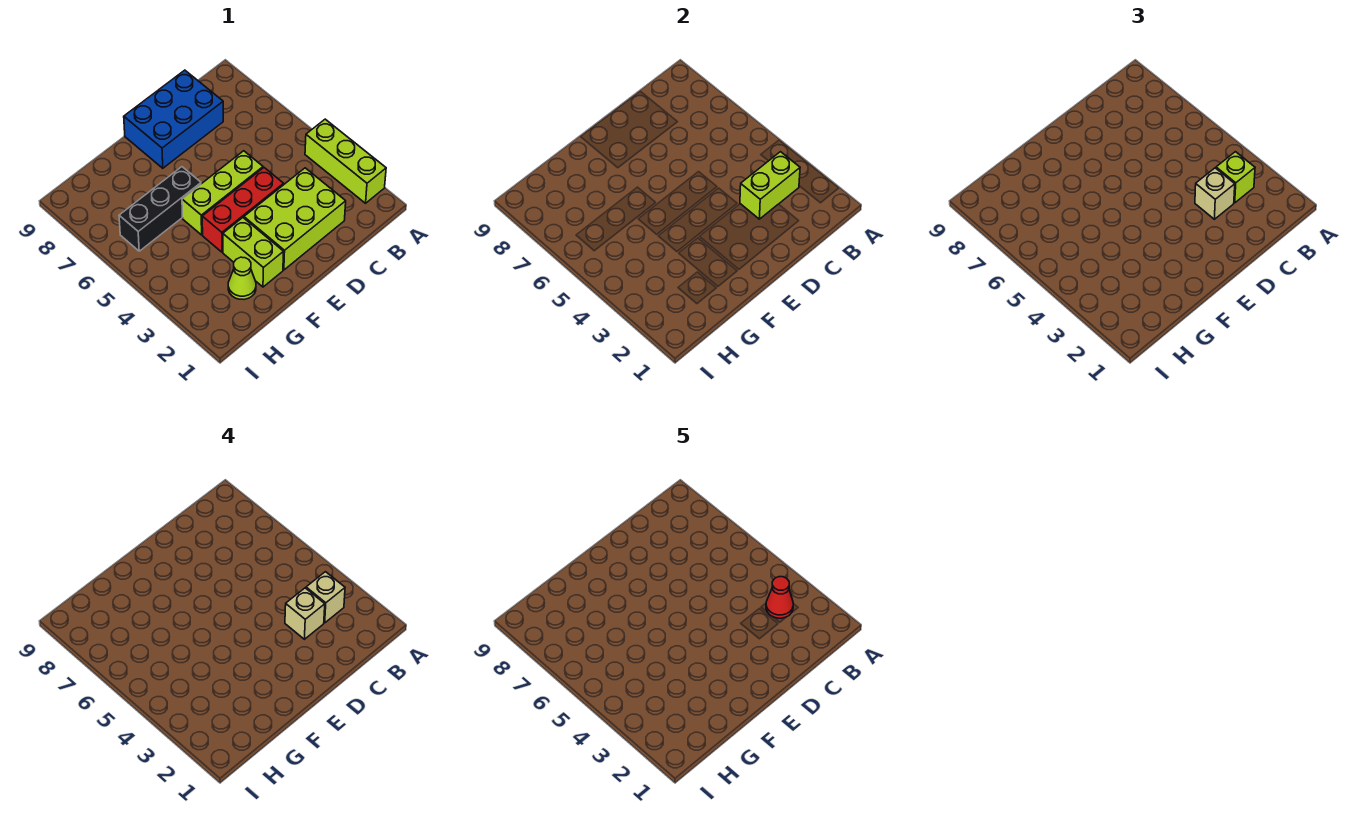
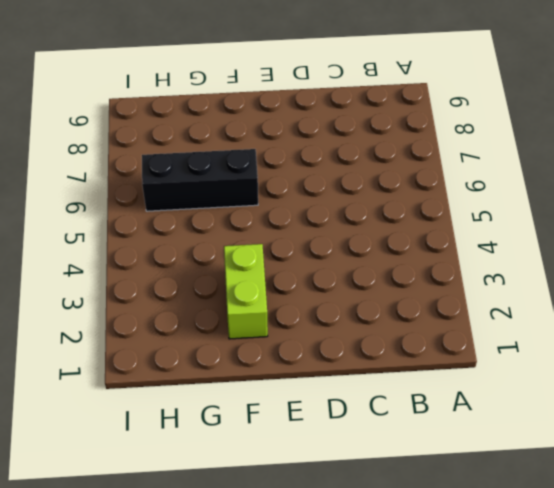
none -> lime 1x3 brick [305,119,386,203]
none -> lime 2x3 brick [244,168,346,270]
none -> blue 2x3 brick [124,70,223,168]

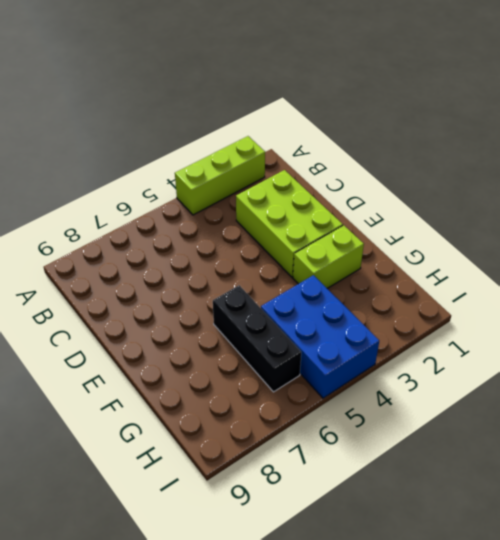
blue 2x3 brick [261,275,379,398] -> blue 2x3 brick moved to [124,70,223,168]
none -> red 1x3 brick [202,168,284,252]
none -> lime 1x3 brick [182,151,263,235]
none -> lime 1x1 cone [228,257,256,299]

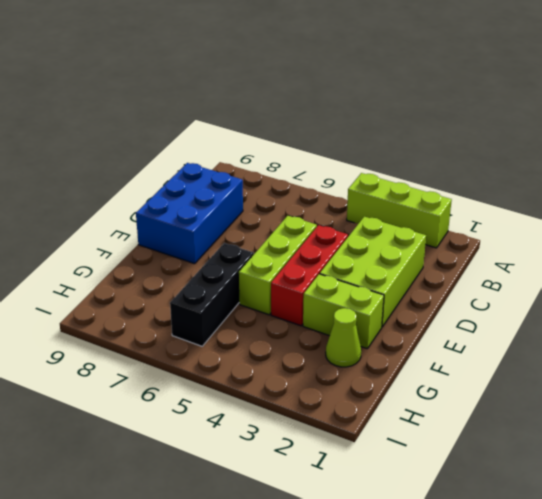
none -> lime 1x2 brick [740,152,800,219]
none -> lime 1x1 brick [1216,152,1255,203]
none -> tan 1x1 brick [1195,168,1235,219]

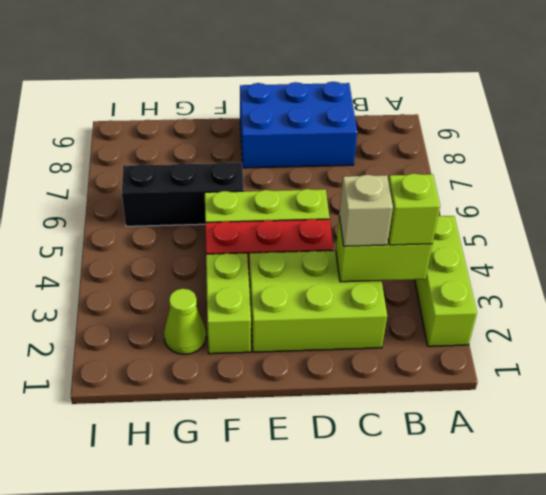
none -> tan 1x1 brick [306,572,345,623]
none -> tan 1x1 brick [285,588,325,639]
none -> red 1x1 cone [766,577,793,618]

